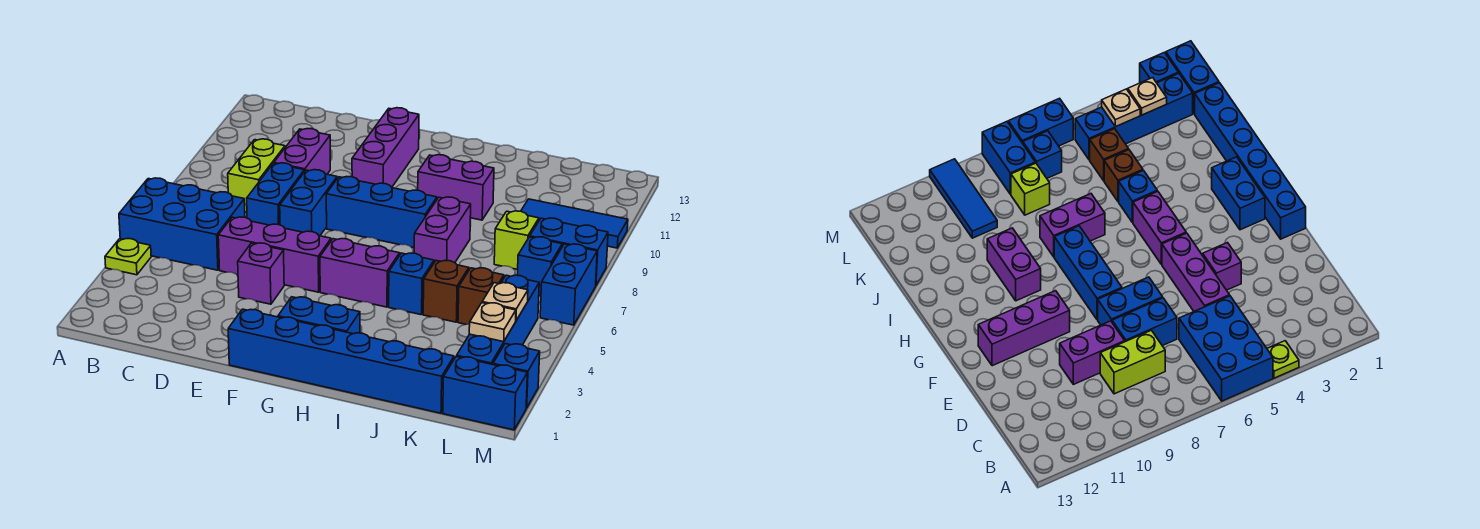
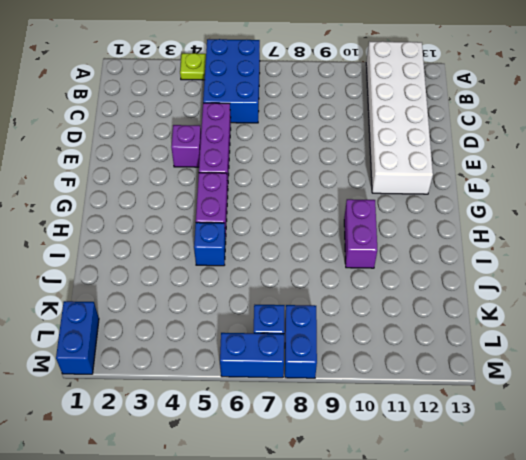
white 2x6 brick [366,41,433,194] -> purple 1x3 brick [352,108,419,187]
none -> lime 1x2 brick [228,139,285,212]
none -> blue 1x2 brick [247,163,304,225]
none -> purple 1x2 brick [274,129,330,174]

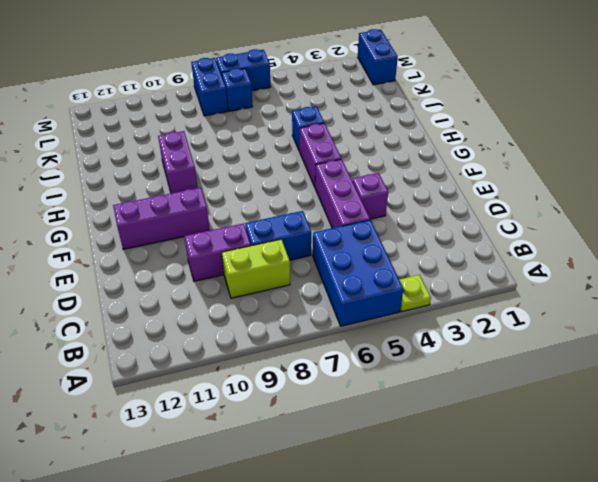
none -> blue 1x2 brick [280,170,337,236]
none -> blue 1x6 brick [228,309,454,413]
none -> blue 1x3 brick [326,176,437,248]

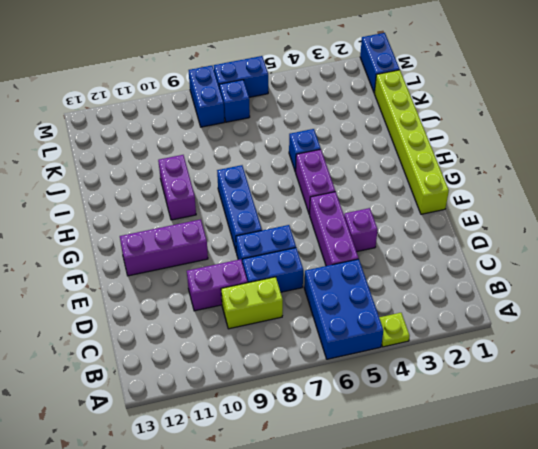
lime 1x6 brick [375,70,449,214] -> blue 1x6 brick [228,309,454,413]
none -> blue 1x2 brick [278,297,360,334]
none -> purple 1x2 brick [414,197,471,263]
none -> brown 1x1 brick [423,261,469,322]

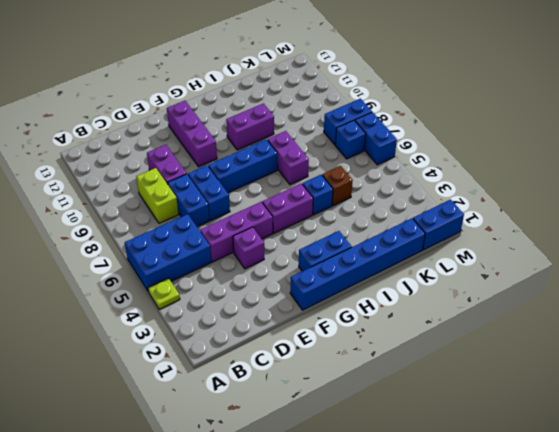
none -> brown 1x1 brick [458,268,504,325]
none -> lime 1x1 brick [494,211,539,269]
none -> blue 1x3 tile [521,199,628,248]

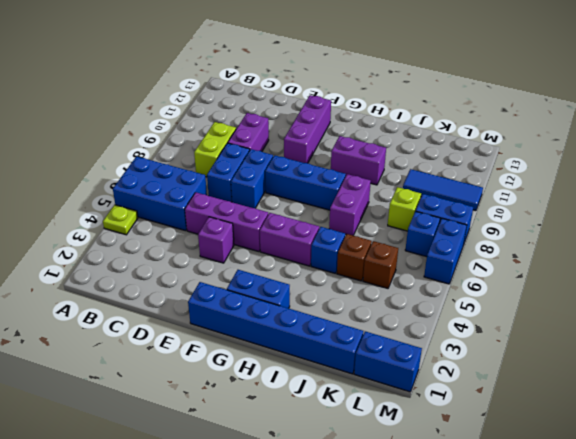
none -> blue 1x4 brick [457,275,539,365]
none -> blue 1x1 brick [493,344,540,408]
none -> tan 1x1 plate [469,303,516,342]

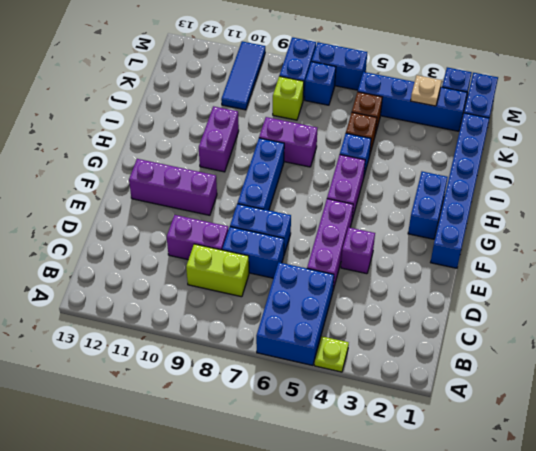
none -> tan 1x1 plate [482,283,528,320]

